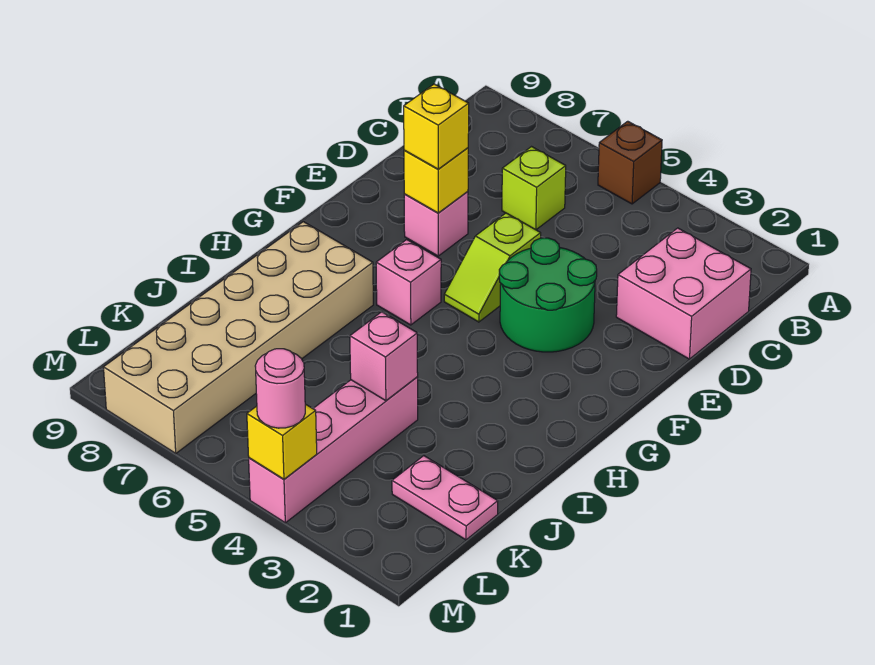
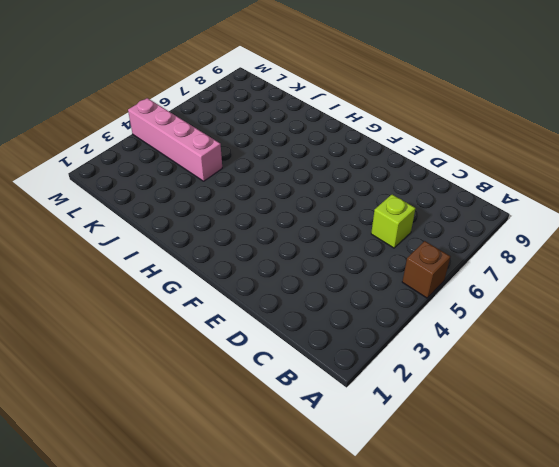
none -> pink 2x2 brick [616,228,751,359]
none -> green 2x2 round brick [499,238,597,352]
none -> lime 1x2 slope [444,213,541,322]

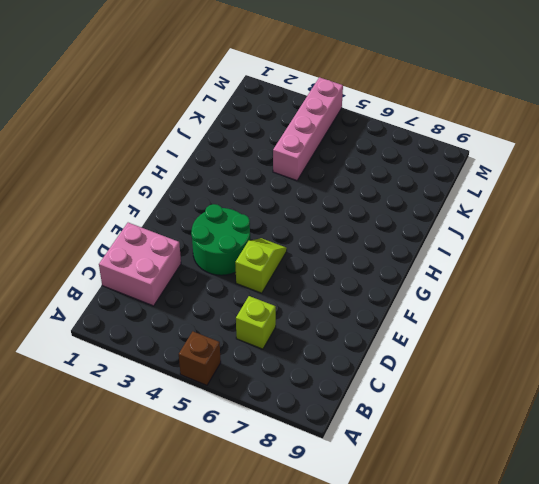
none -> pink 1x1 brick [404,191,468,256]
none -> pink 1x1 brick [376,240,441,325]
none -> tan 2x6 brick [103,222,373,453]

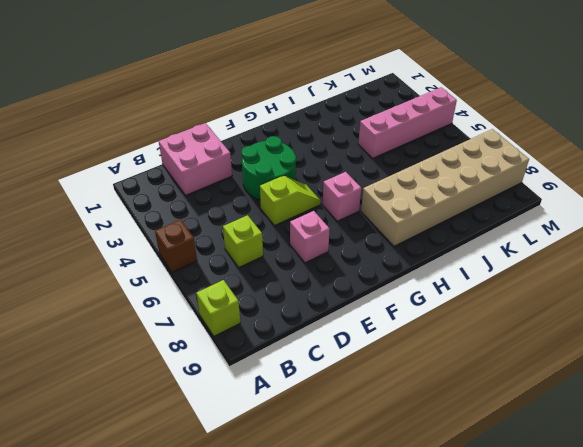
lime 1x1 brick [196,280,240,336] -> none
none -> pink 1x2 plate [392,456,498,540]
none -> yellow 1x1 brick [404,148,468,213]
none -> pink 1x1 brick [350,312,418,401]

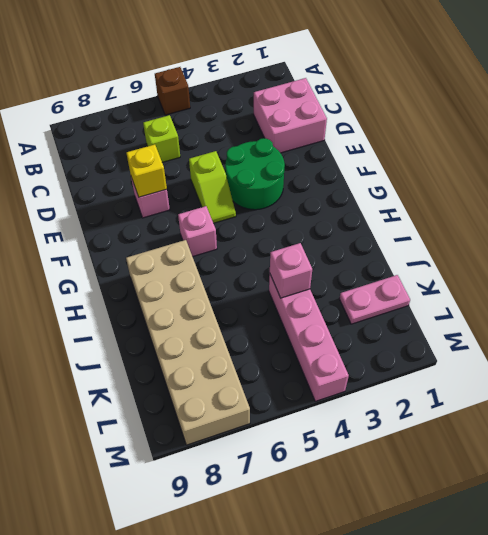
none -> yellow 1x1 brick [247,404,317,479]
none -> yellow 1x1 brick [404,84,469,169]
none -> pink 1x1 round brick [255,349,305,428]

